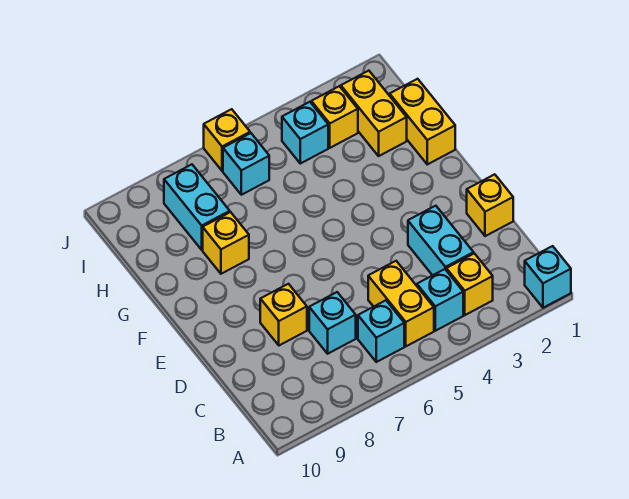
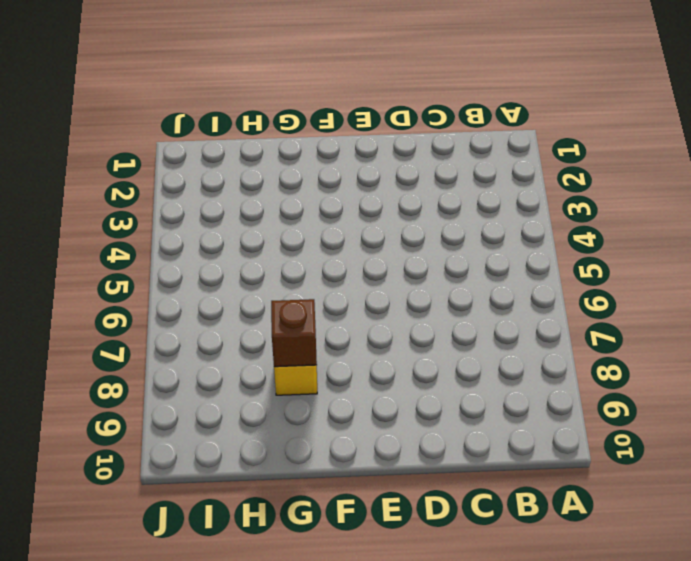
brown 1x1 brick [271,299,317,367] -> none
none -> cyan 1x1 brick [525,246,571,308]
none -> yellow 1x1 brick [446,253,493,315]
none -> cyan 1x1 brick [417,269,463,331]

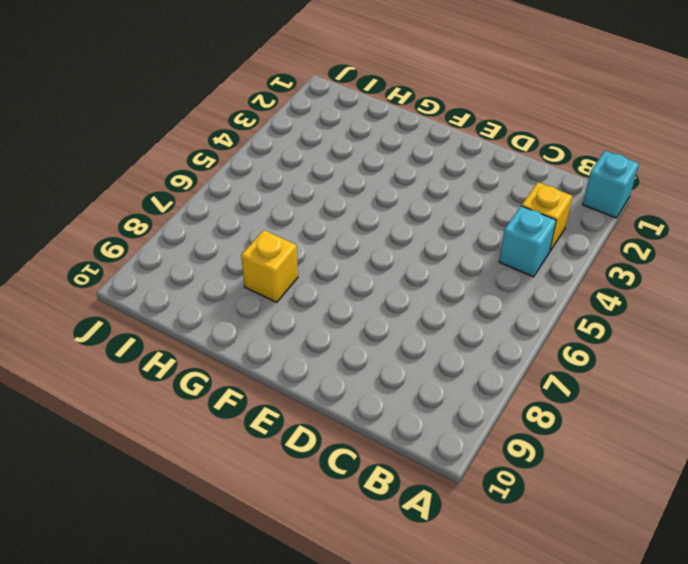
none -> yellow 1x2 brick [368,261,434,346]
none -> cyan 1x1 brick [358,300,404,362]
none -> cyan 1x2 brick [408,206,474,275]

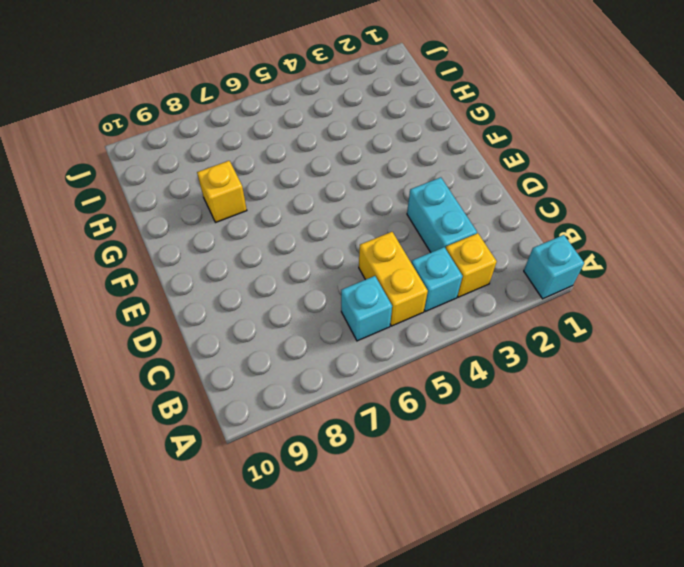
none -> cyan 1x1 brick [309,292,356,354]
none -> yellow 1x1 brick [467,174,513,236]
none -> yellow 1x1 brick [260,284,307,345]

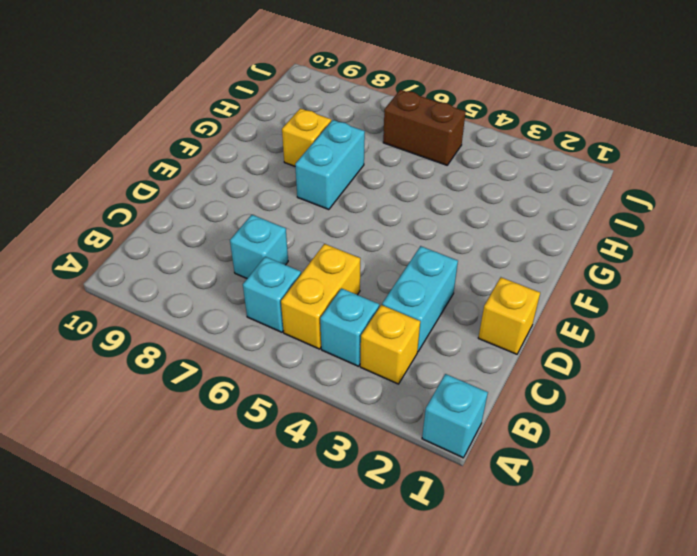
cyan 1x2 brick [295,120,365,210] -> cyan 1x2 brick moved to [164,164,230,250]
brown 1x2 brick [383,90,466,165] -> cyan 1x1 brick [223,133,269,195]
none -> yellow 1x1 brick [260,284,307,345]
none -> yellow 1x2 brick [390,79,455,164]
none -> yellow 1x2 brick [341,71,407,156]

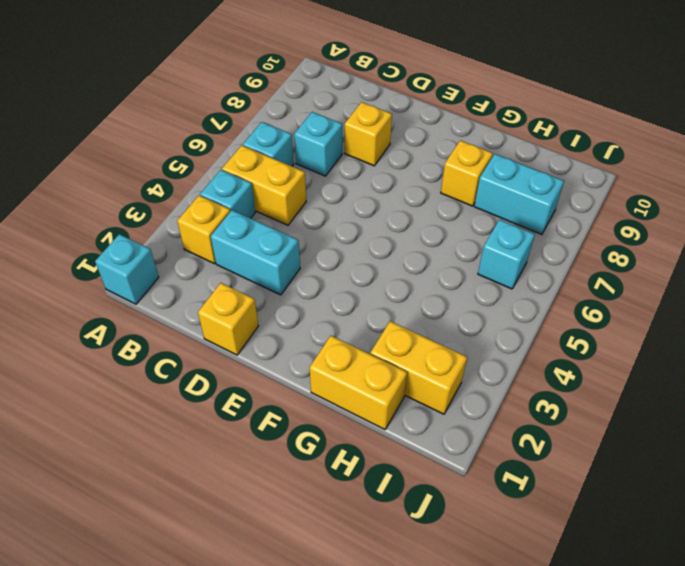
none -> yellow 1x1 brick [311,86,358,148]
none -> cyan 1x1 brick [282,102,328,164]
none -> yellow 1x1 brick [204,109,250,171]

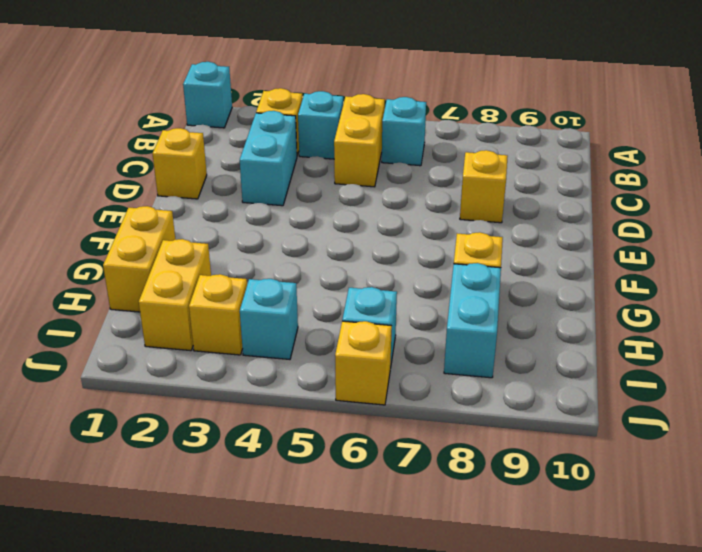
none -> cyan 1x1 brick [309,292,356,354]

